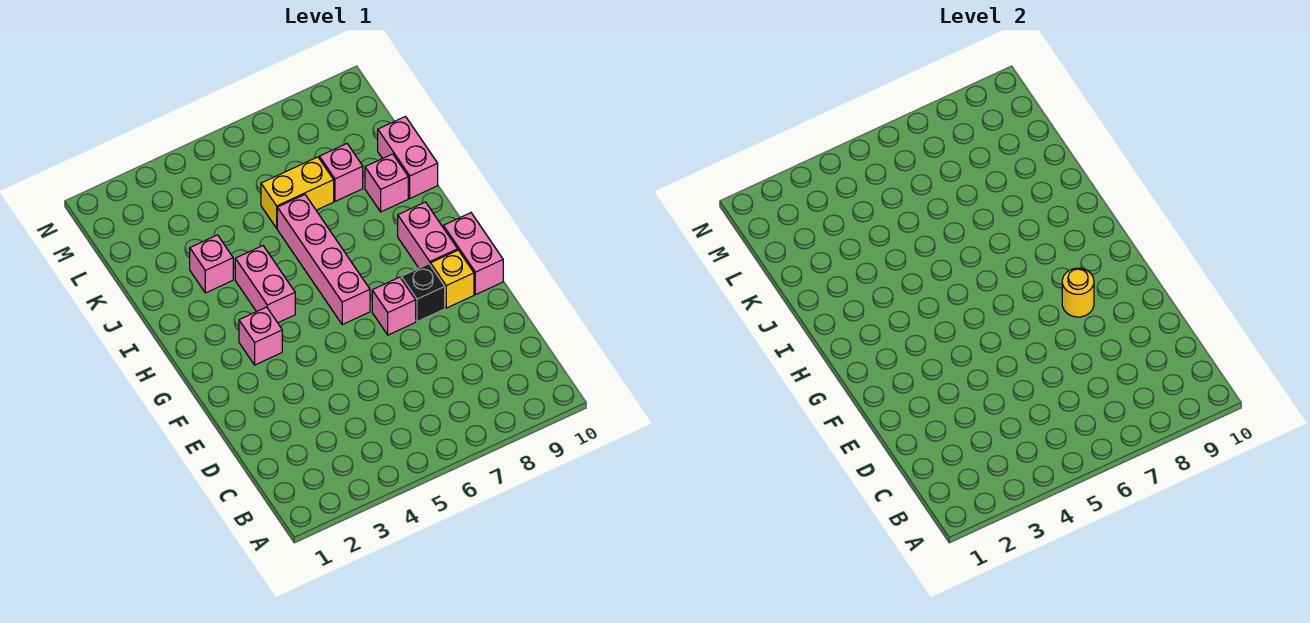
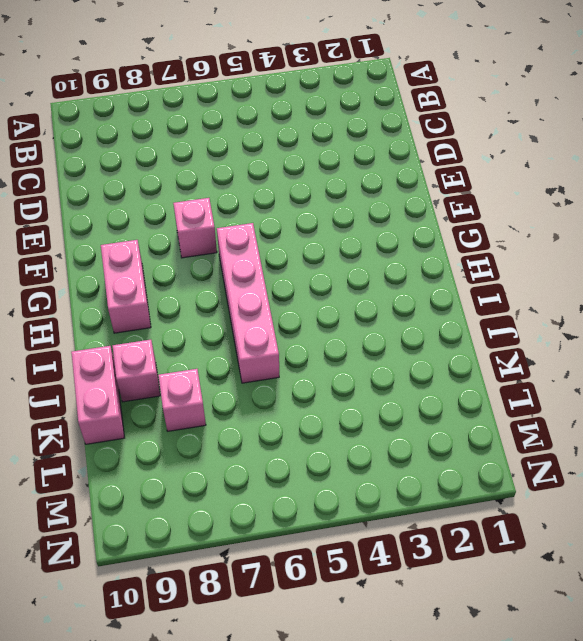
none -> black 1x1 brick [401,264,445,322]
none -> yellow 1x1 brick [431,250,474,308]
none -> pink 1x2 brick [443,213,503,295]

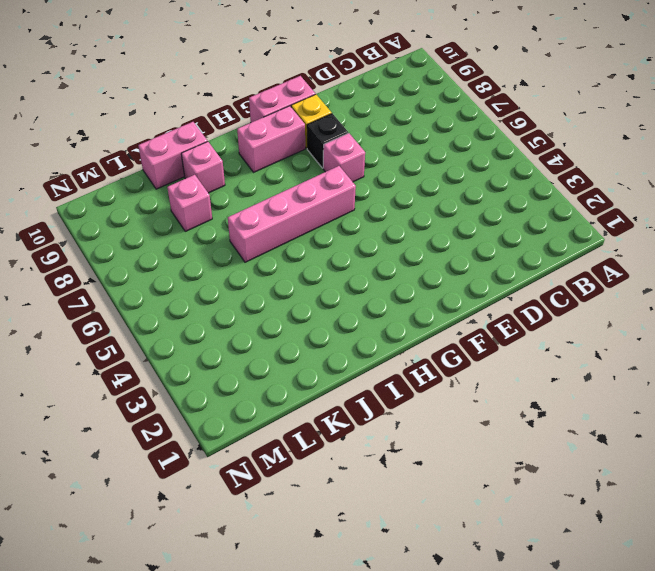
none -> pink 1x1 brick [239,307,282,365]
none -> pink 1x2 brick [235,246,295,323]
none -> pink 1x1 brick [190,235,233,293]

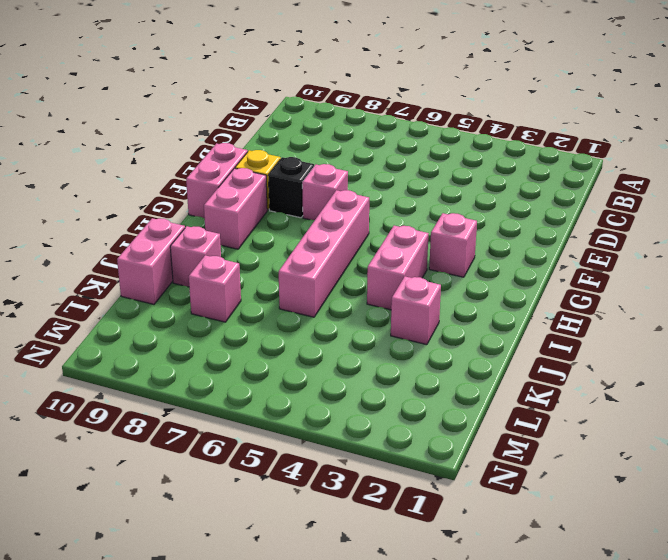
none -> yellow 1x2 brick [261,157,334,228]
none -> yellow 1x1 round brick [1062,268,1094,317]

